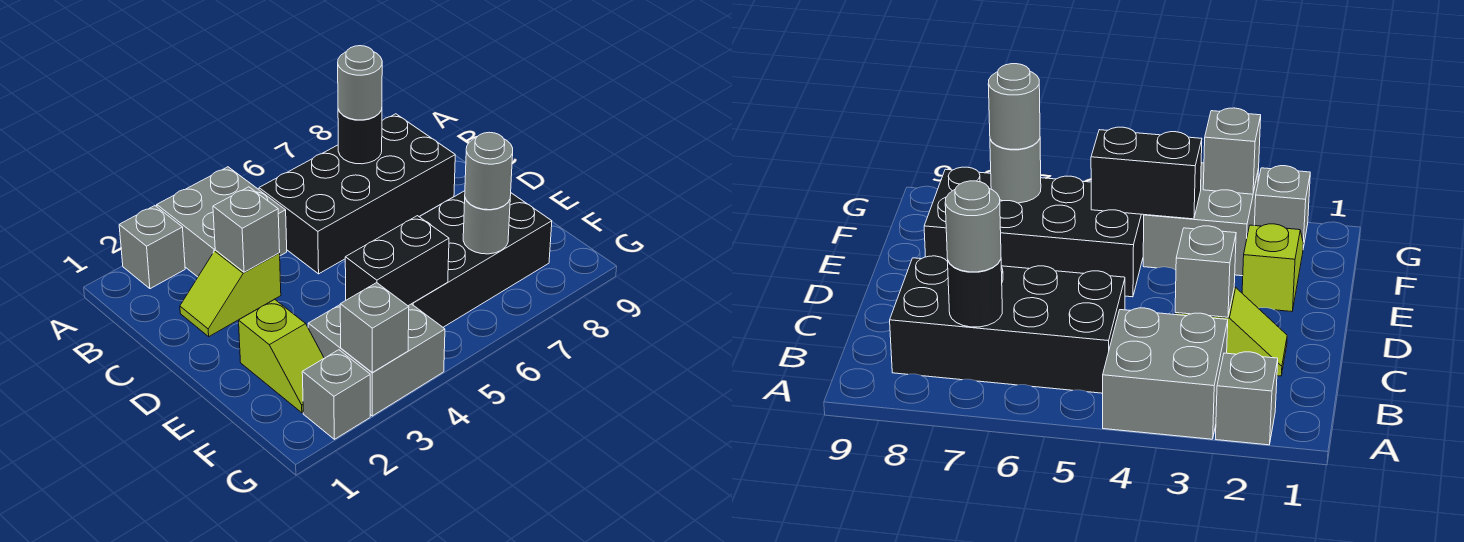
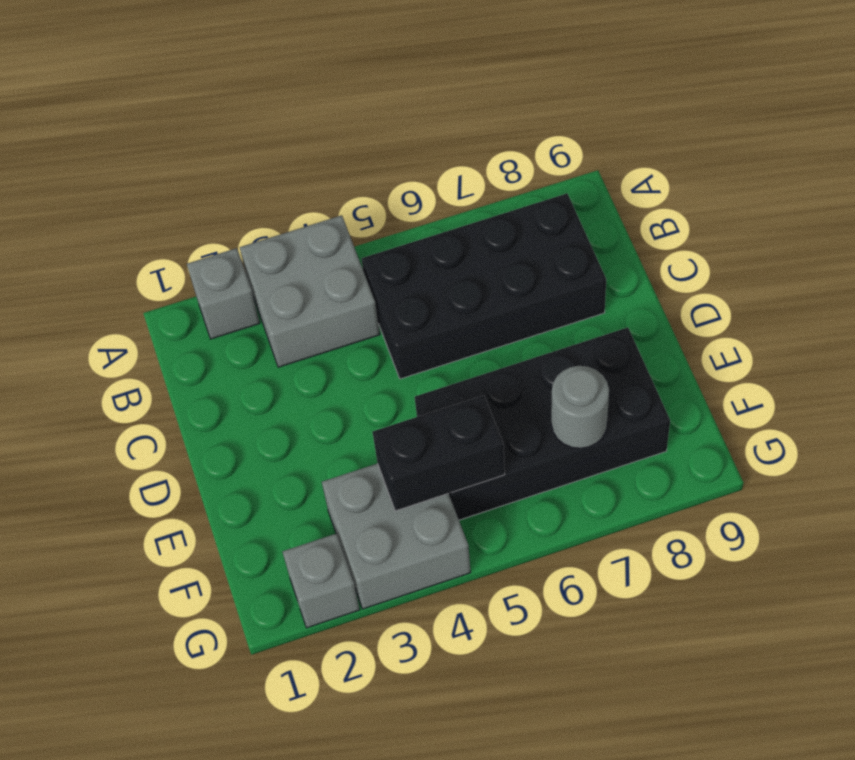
none -> lime 1x2 slope [180,250,281,336]
none -> lime 1x2 slope [239,299,324,413]
none -> black 1x1 round brick [338,109,382,164]

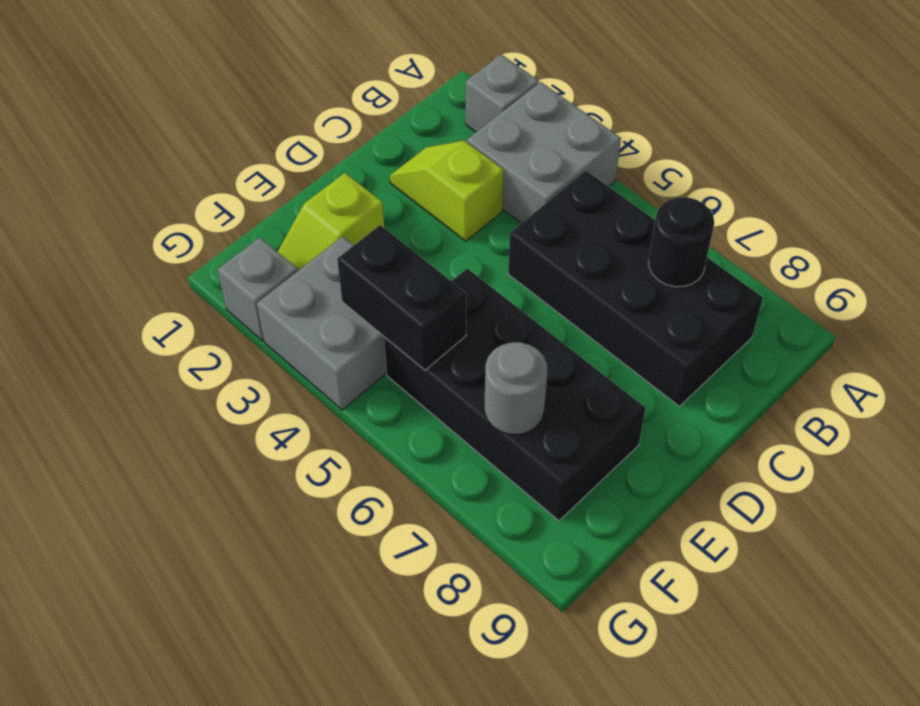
none -> grey 1x1 brick [213,187,280,272]
none -> grey 1x1 brick [340,283,409,372]
none -> grey 1x1 round brick [338,46,382,120]

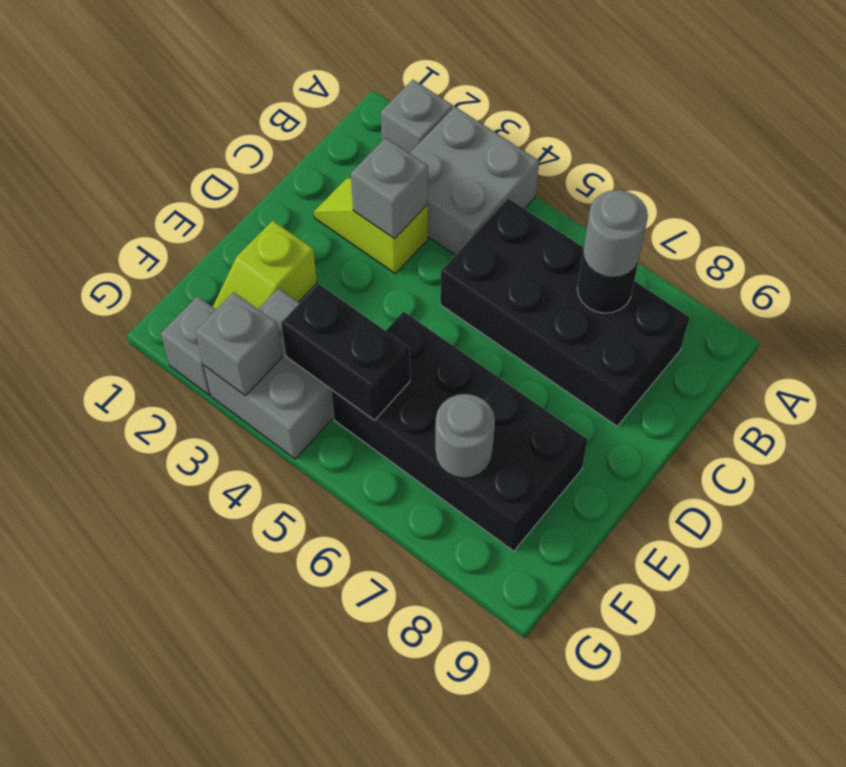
none -> grey 1x1 round brick [465,132,513,210]

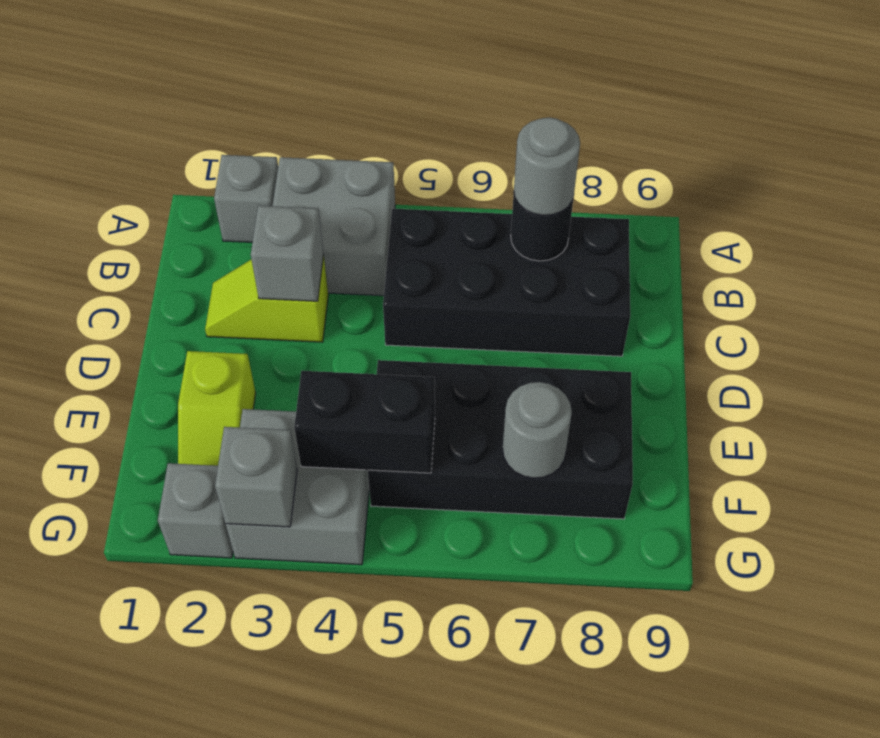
none -> grey 1x1 round brick [465,132,513,210]

